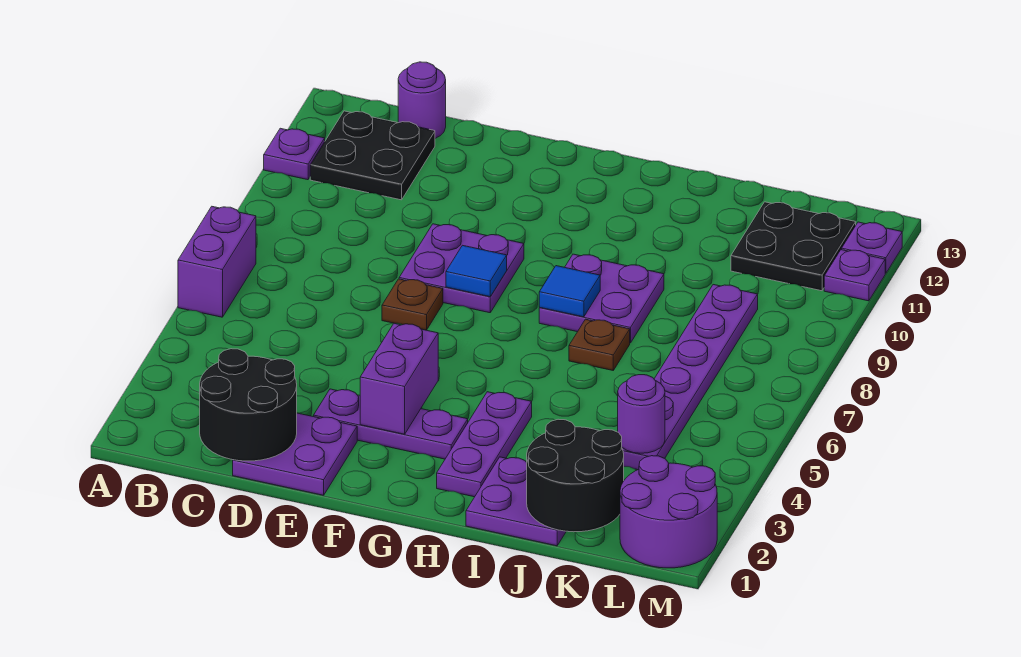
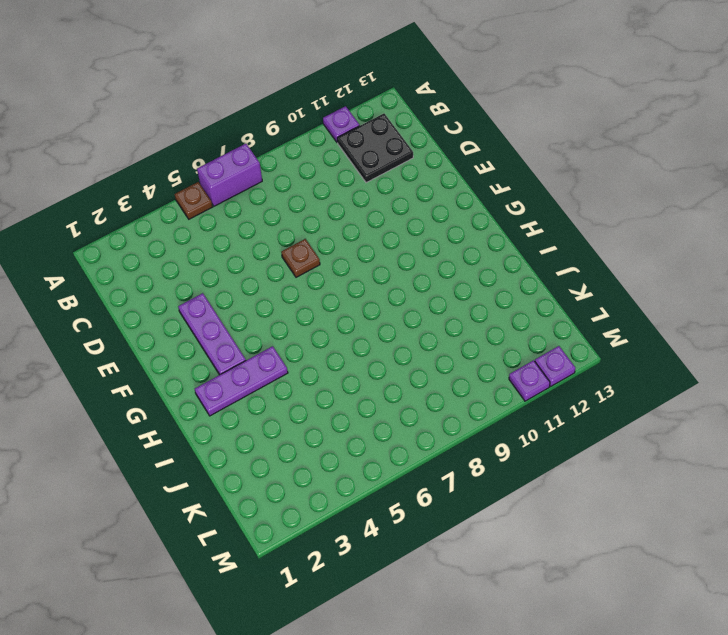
brown 1x1 plate [175,182,213,219] -> brown 1x1 plate moved to [569,319,630,370]
none -> purple 1x1 round brick [398,62,446,138]
none -> purple 2x2 plate [233,413,357,495]
none -> purple 2x2 plate [399,224,524,313]

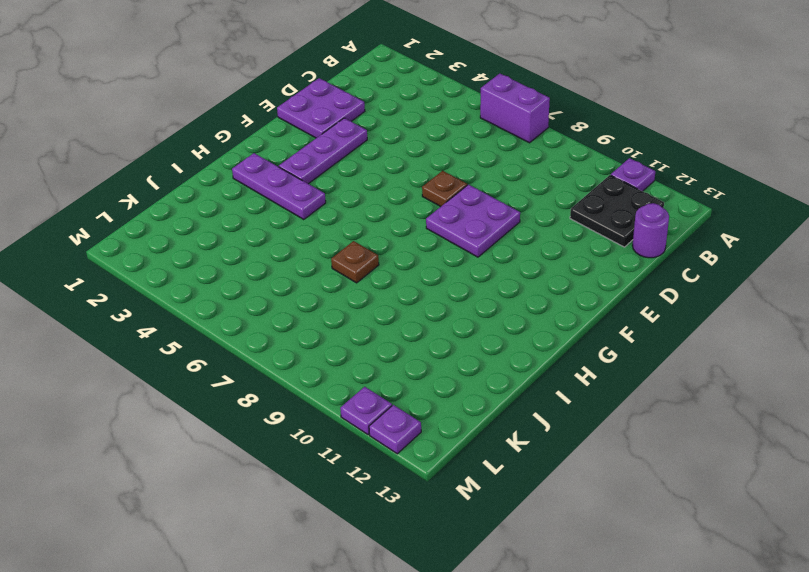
none -> purple 2x2 plate [539,254,664,343]
none -> purple 2x2 plate [466,457,566,546]
none -> purple 1x6 plate [622,285,758,470]

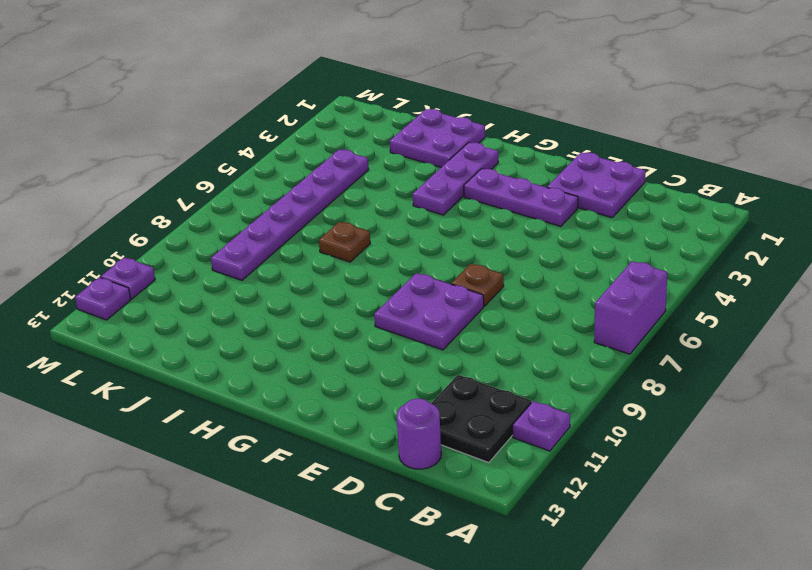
none -> purple 2x2 plate [539,254,664,343]
none -> black 2x2 plate [731,202,856,291]
none -> purple 2x2 round brick [620,456,717,568]

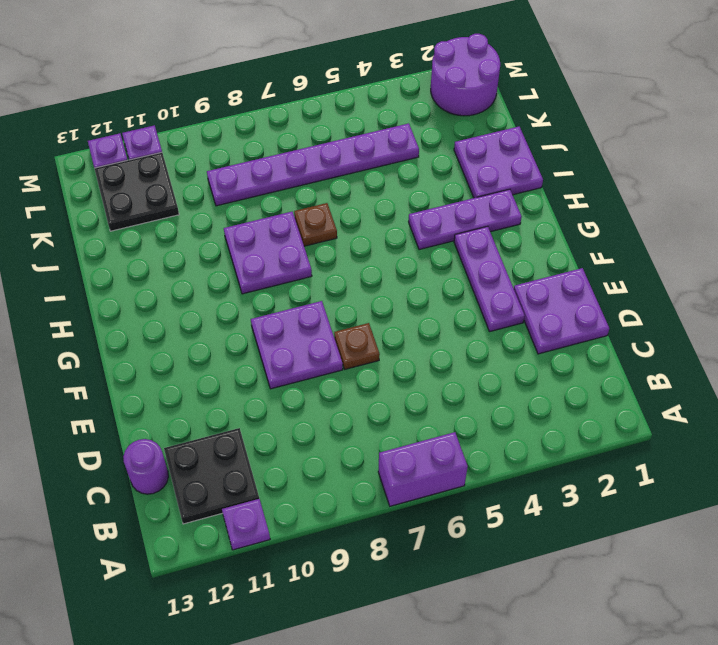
none -> black 2x2 round brick [200,349,297,461]
none -> purple 1x2 brick [360,323,438,434]
none -> blue 1x1 tile [446,245,507,297]

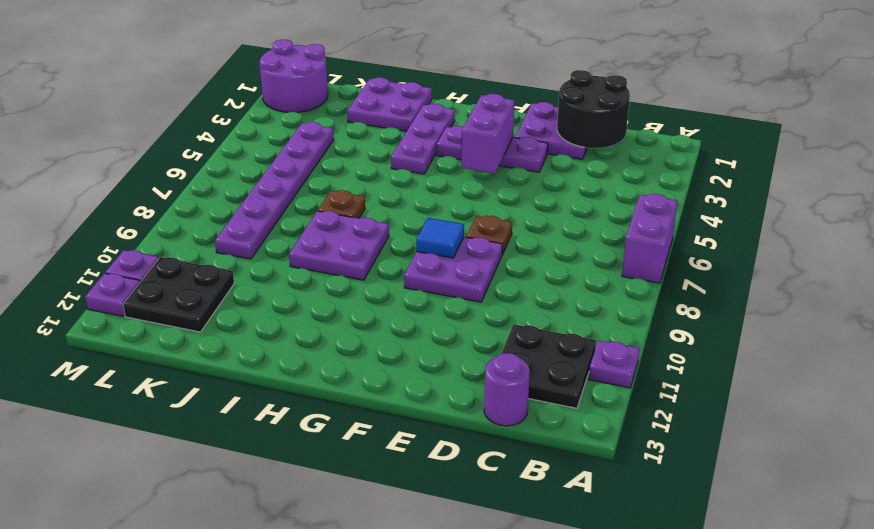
none -> blue 1x1 tile [539,266,600,317]
none -> black 2x2 round brick [527,419,624,532]
none -> purple 1x1 round brick [618,375,665,453]

